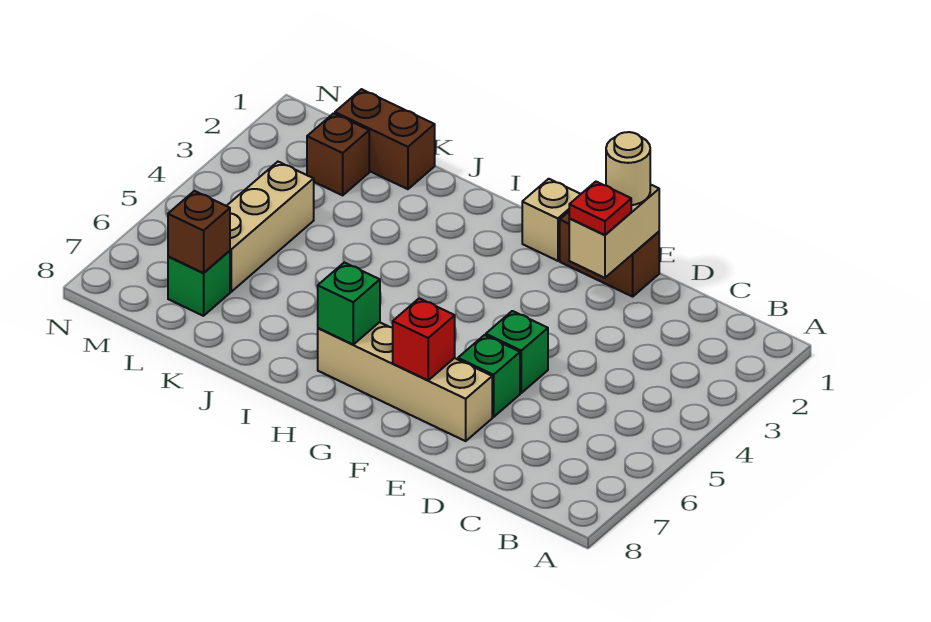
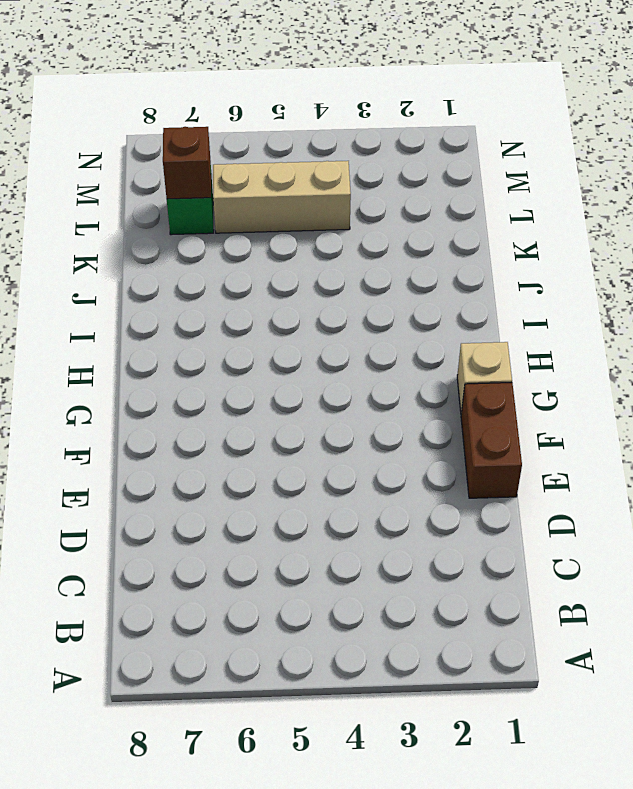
none -> green 1x1 brick [486,311,548,393]
none -> green 1x1 brick [458,335,520,417]
none -> tan 1x4 brick [318,322,492,441]

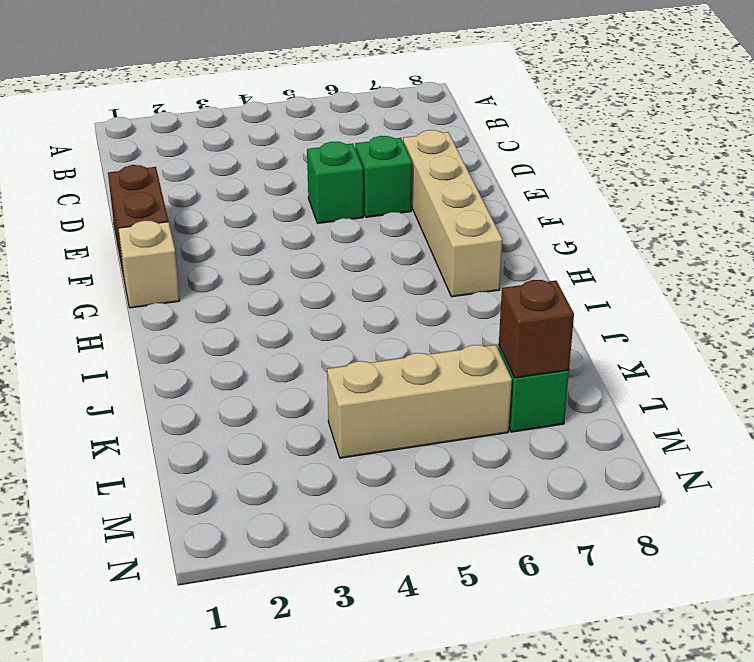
none -> brown 1x2 brick [335,89,435,189]
none -> brown 1x1 brick [307,113,369,195]
none -> tan 1x2 brick [569,184,659,278]

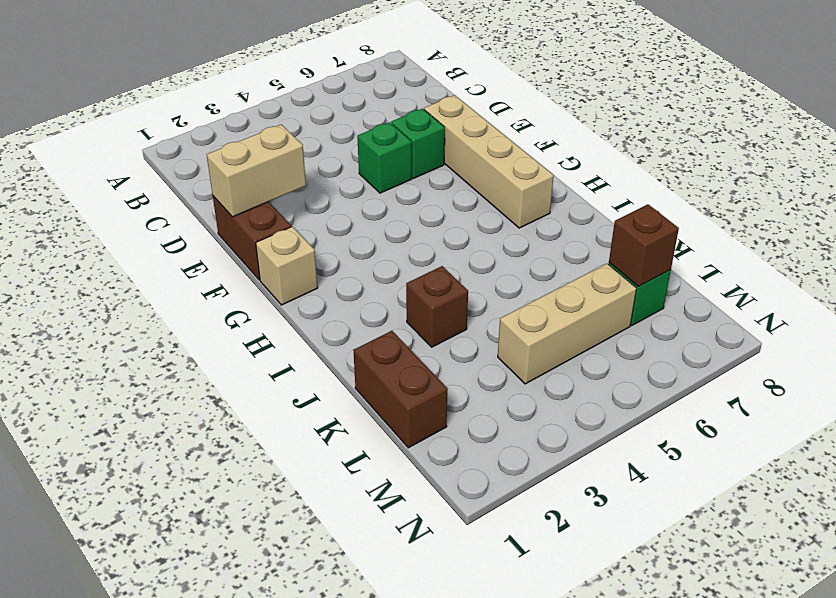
brown 1x1 brick [406,266,468,347] -> brown 1x1 brick moved to [307,113,369,195]
none -> red 1x1 brick [393,298,455,380]
none -> green 1x1 brick [318,263,380,345]
none -> tan 1x1 round brick [606,132,650,205]

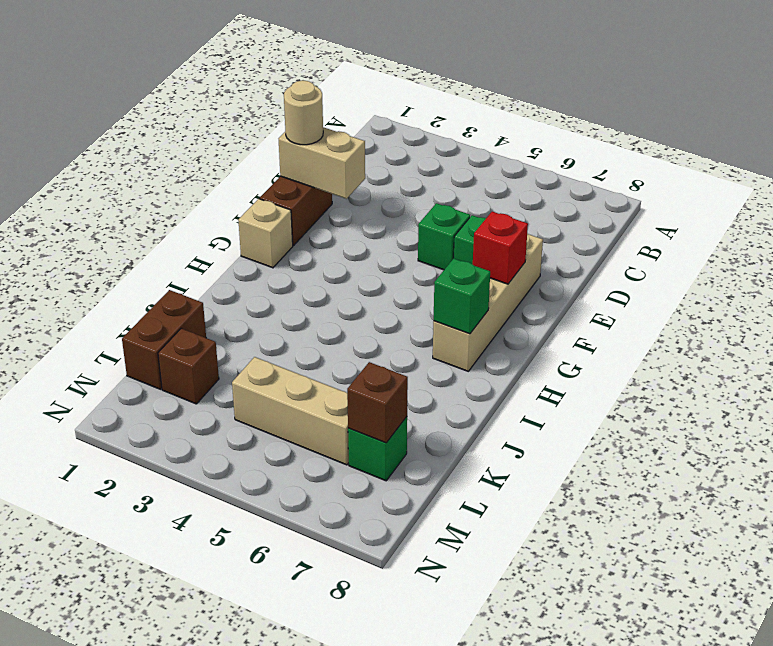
none -> red 1x1 plate [569,182,631,235]

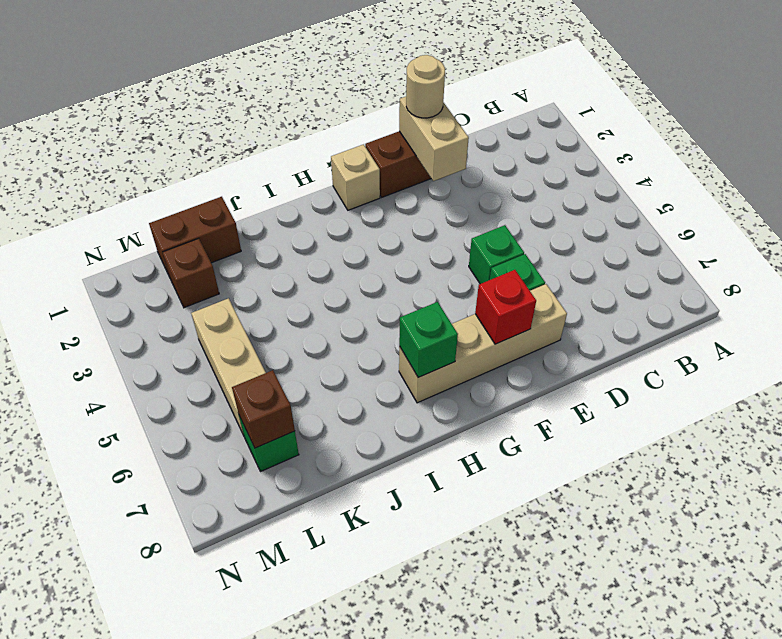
none -> red 1x1 plate [569,182,631,235]

